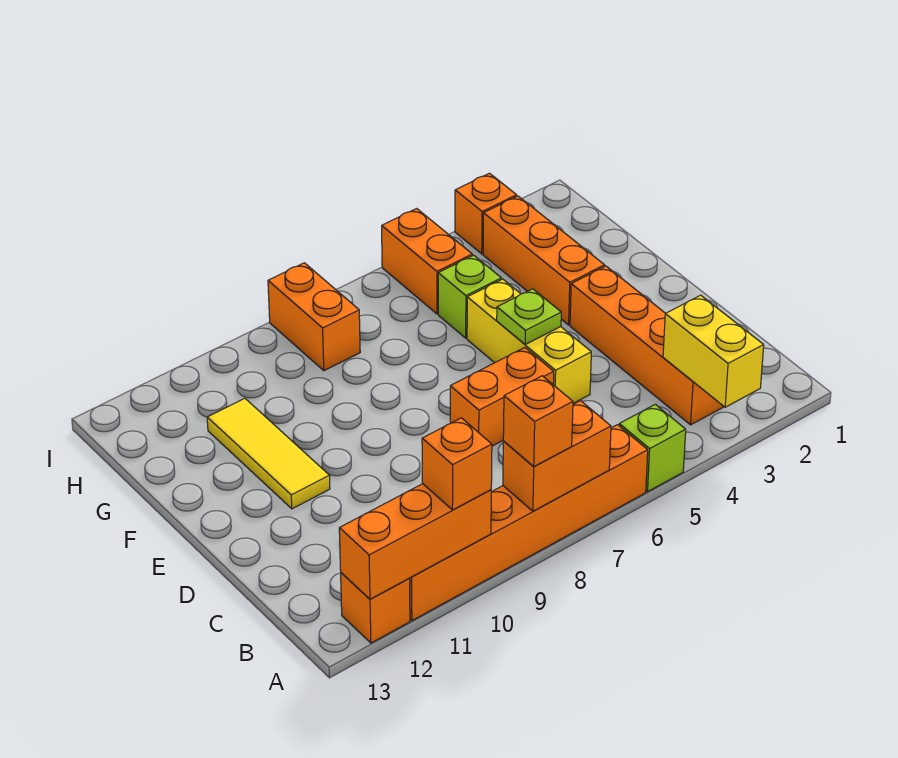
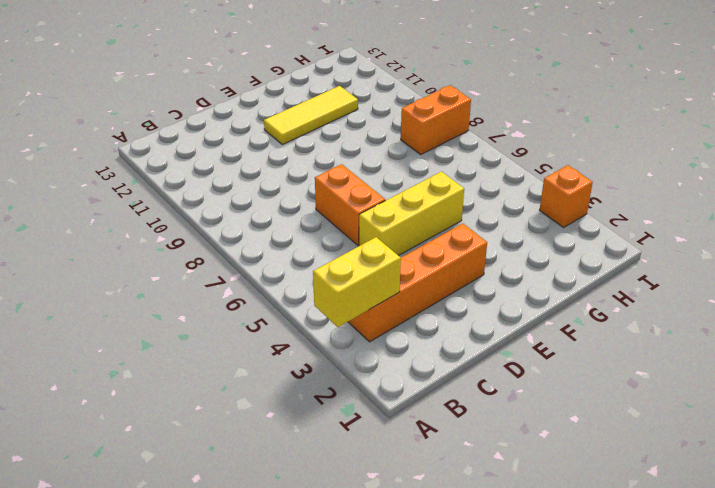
none -> lime 1x1 brick [619,404,686,492]
none -> orange 1x6 brick [409,425,648,621]
none -> orange 1x1 brick [341,573,410,643]

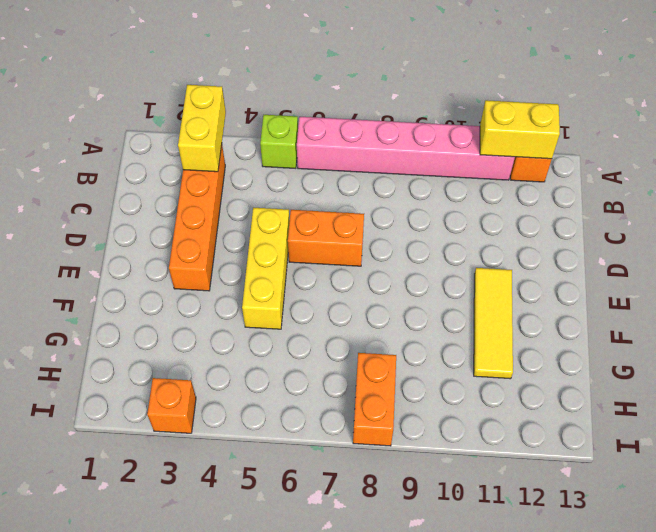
pink 1x6 brick [297,117,515,180] -> orange 1x6 brick [409,425,648,621]
yellow 1x2 brick [480,100,560,159] -> orange 1x3 brick [339,484,491,599]
none -> orange 1x3 brick [483,196,605,325]
none -> lime 1x1 brick [438,255,501,338]
none -> orange 1x2 brick [382,209,472,314]

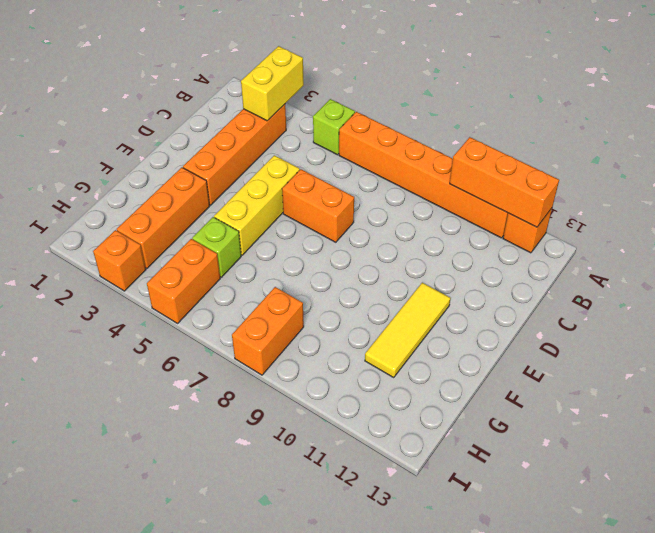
none -> orange 1x2 brick [503,401,611,511]
none -> lime 1x1 plate [497,289,561,344]
none -> orange 1x1 brick [503,376,573,467]

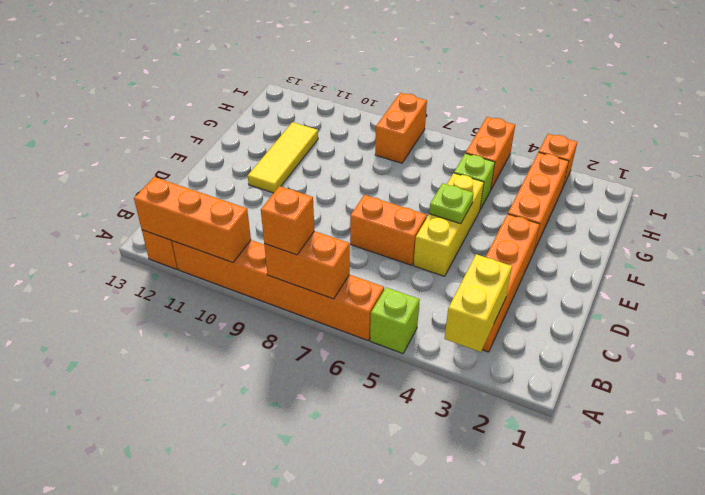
none -> orange 1x1 brick [422,418,492,510]

